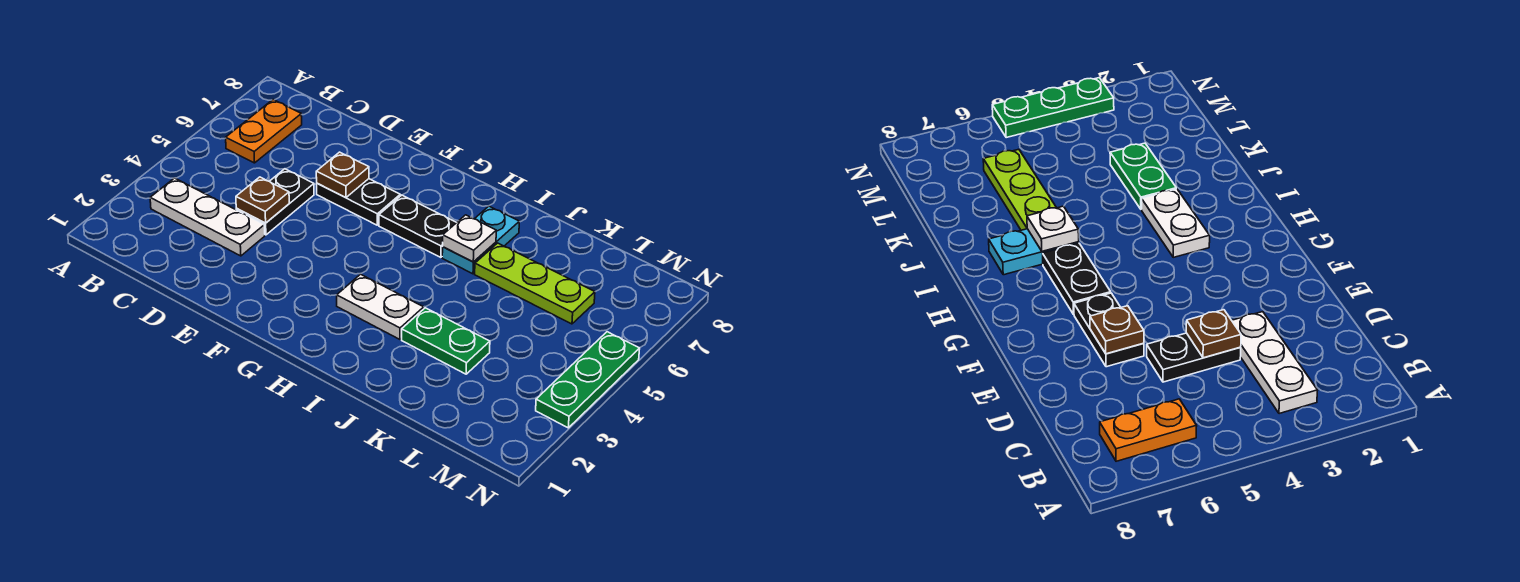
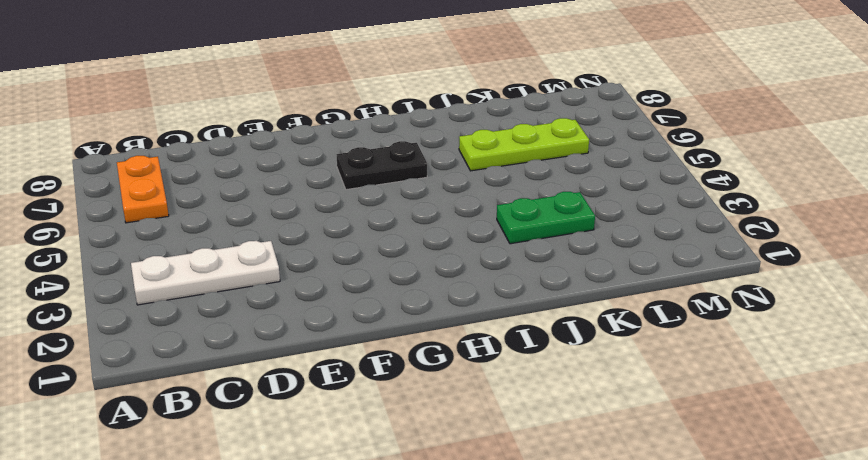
none -> black 1x2 plate [236,169,314,235]
none -> black 1x2 plate [317,179,400,225]
none -> white 1x2 plate [337,274,424,339]

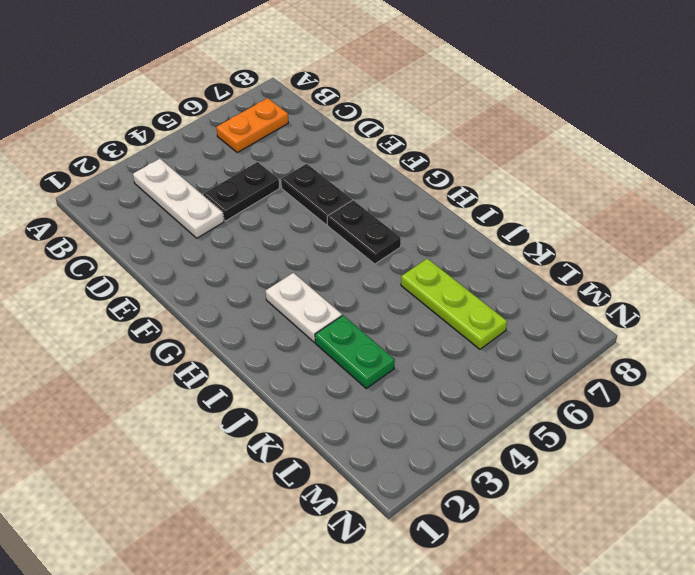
none -> cyan 1x2 plate [442,206,519,274]
none -> green 1x3 plate [536,332,640,428]
none -> brown 1x1 plate [236,177,289,223]

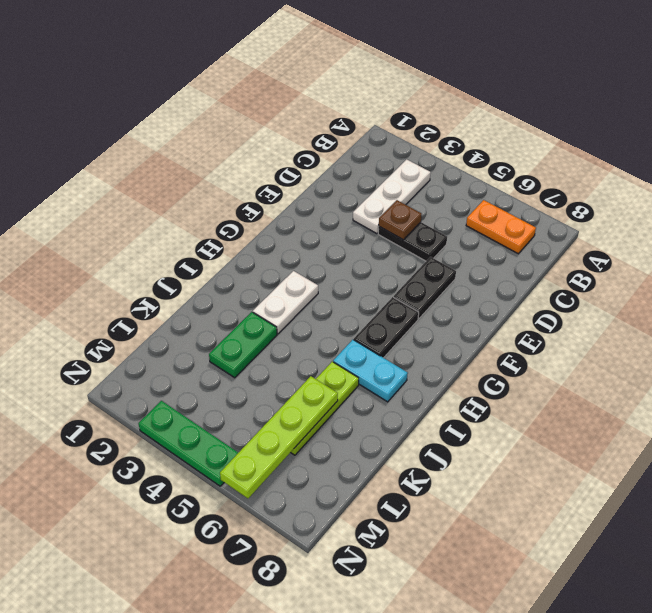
lime 1x4 plate [220,376,338,498] -> none
none -> brown 1x1 plate [316,152,369,198]
none -> white 1x1 plate [443,215,496,262]

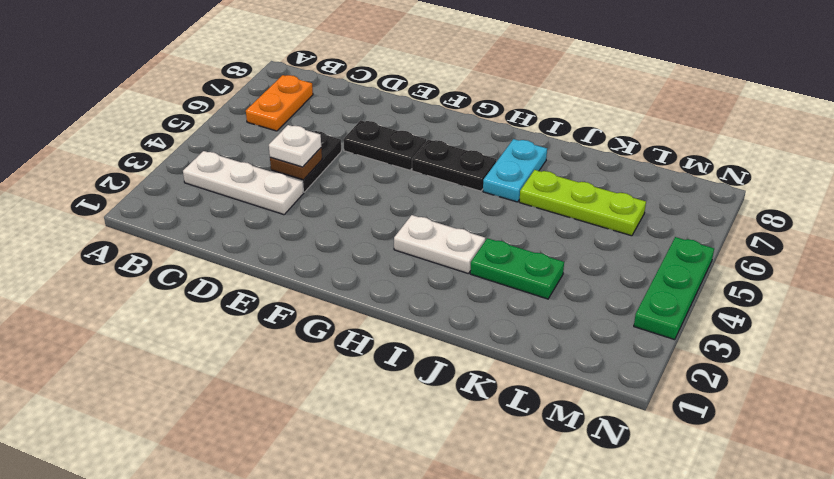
white 1x1 plate [269,125,321,167] -> white 1x1 plate moved to [443,215,496,262]
none -> brown 1x1 plate [316,152,369,198]

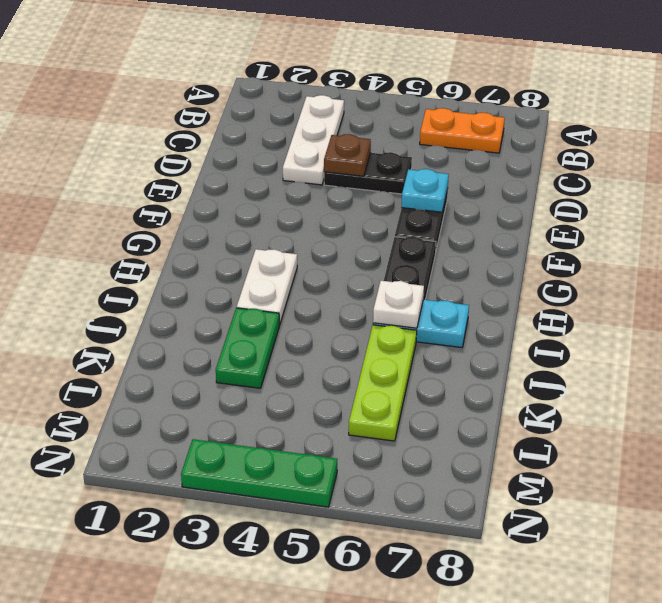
cyan 1x1 plate [401,169,449,212] -> brown 1x1 plate [316,152,369,198]

